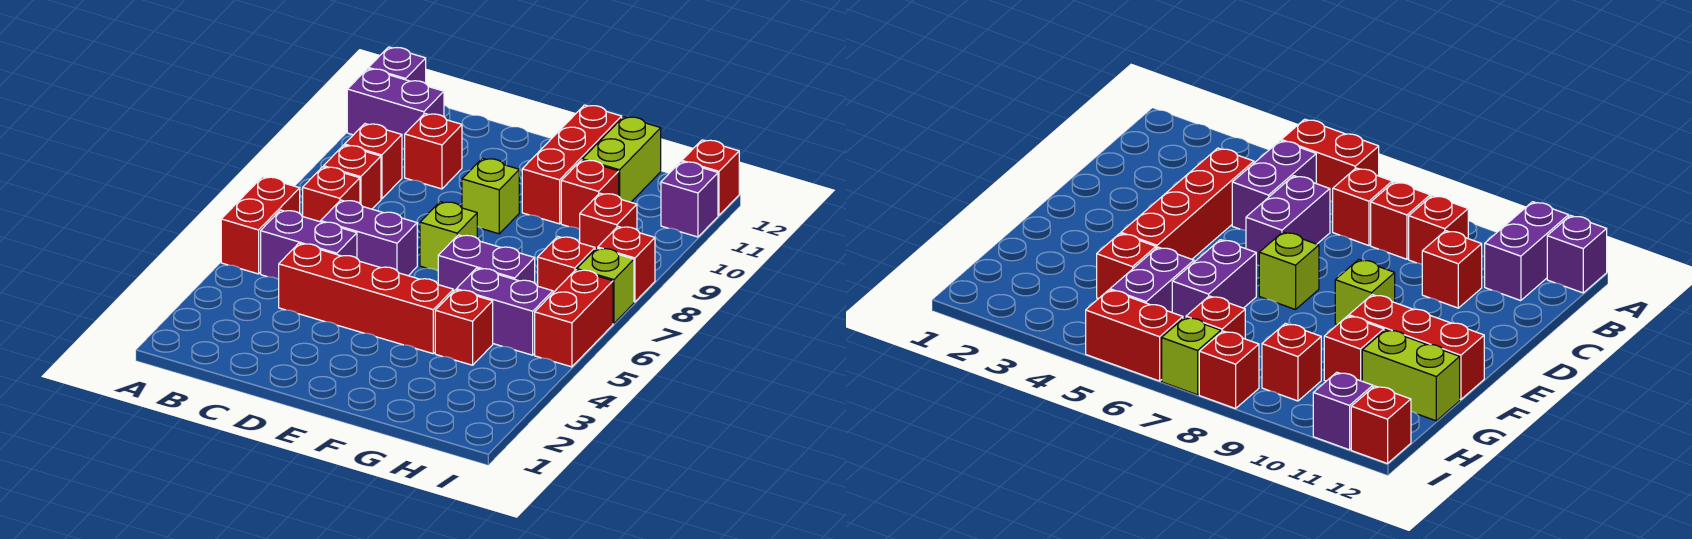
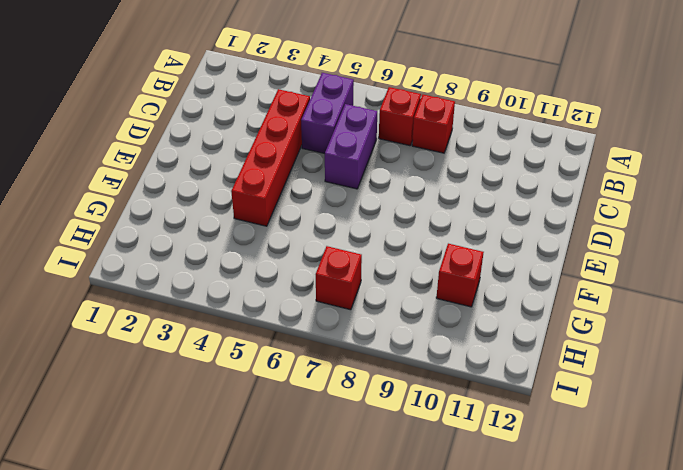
none -> red 1x2 brick [221,177,300,274]
none -> purple 1x2 brick [347,69,444,150]
none -> purple 1x1 brick [368,47,426,83]

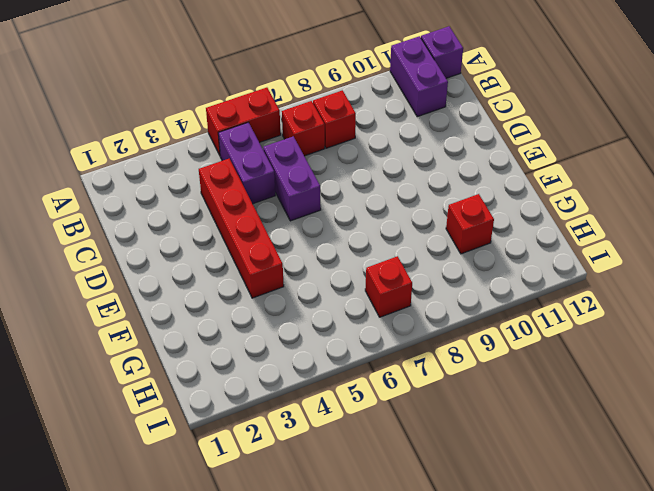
none -> red 1x1 brick [345,124,402,199]
none -> red 1x1 brick [405,114,462,189]
none -> lime 1x1 brick [420,202,477,271]

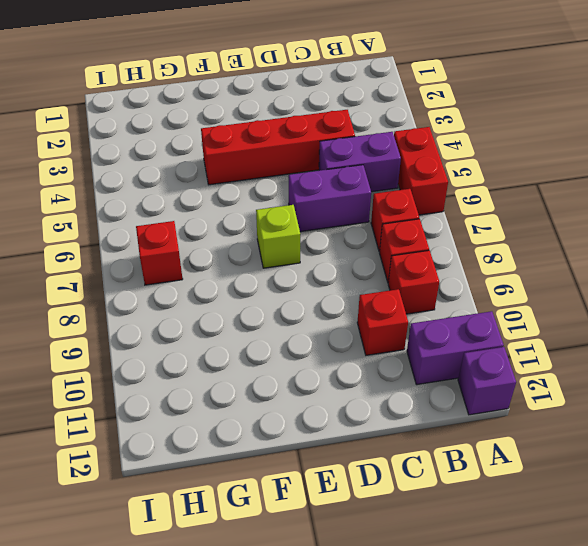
none -> lime 1x1 brick [462,158,519,234]
none -> purple 1x2 brick [438,235,535,292]
none -> red 1x3 brick [522,105,622,224]

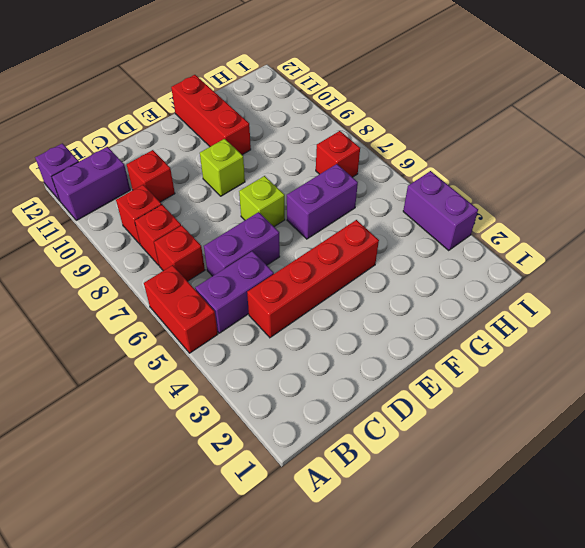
purple 1x2 brick [403,171,478,251] -> purple 1x2 brick turned to [456,268,553,355]
none -> red 1x1 brick [435,290,493,365]
none -> red 1x1 brick [561,160,619,229]
none -> lime 1x2 brick [582,117,661,202]

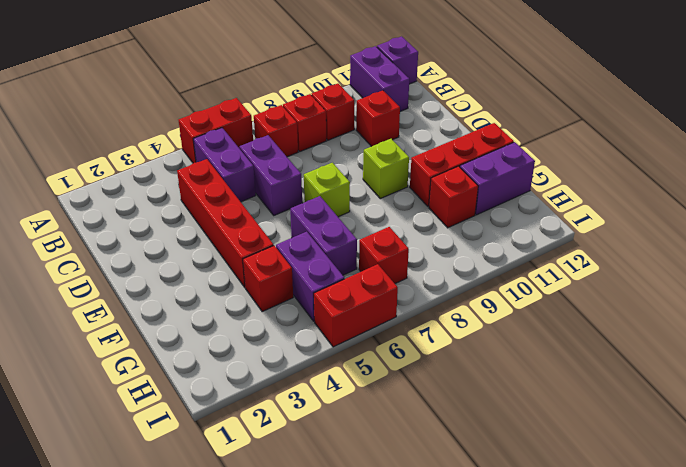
purple 1x2 brick [460,142,535,215] -> lime 1x2 brick [582,117,661,202]
none -> red 1x1 brick [580,193,637,249]
none -> lime 1x1 brick [577,248,634,324]
none -> red 1x1 brick [598,227,655,302]

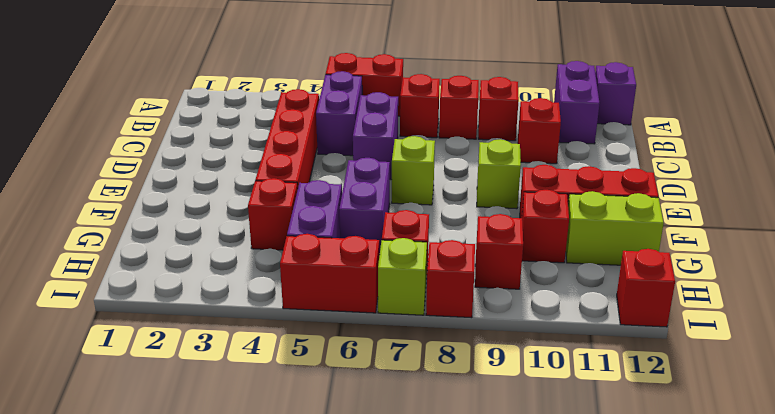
none -> purple 1x1 brick [661,162,718,237]

